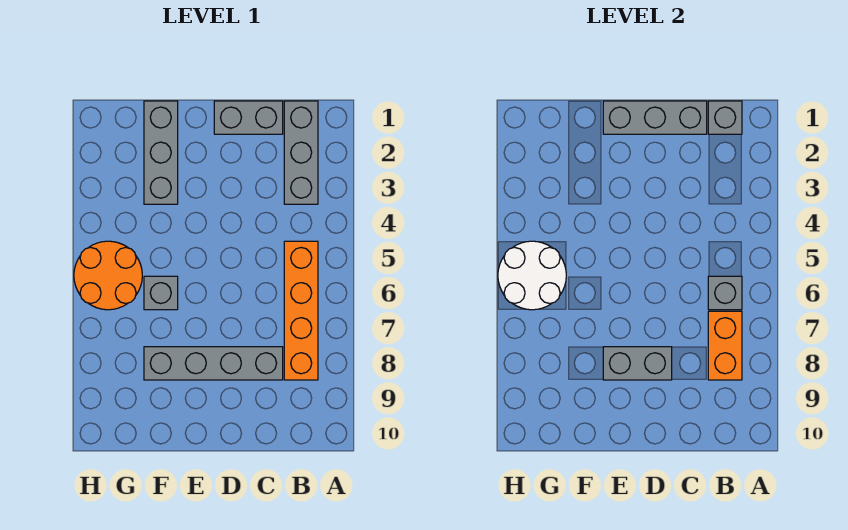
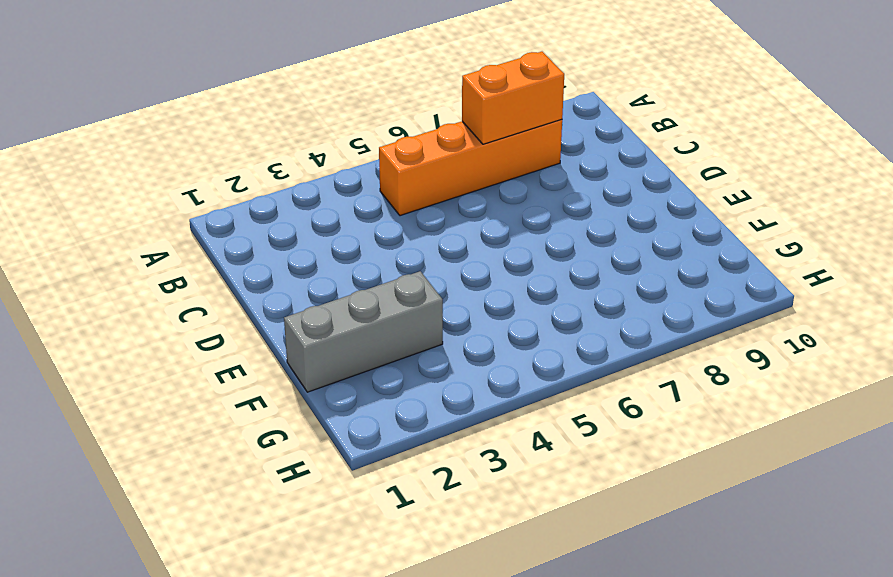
none -> grey 1x3 brick [284,101,318,204]
none -> grey 1x2 brick [214,101,283,134]
none -> grey 1x4 brick [144,347,283,380]

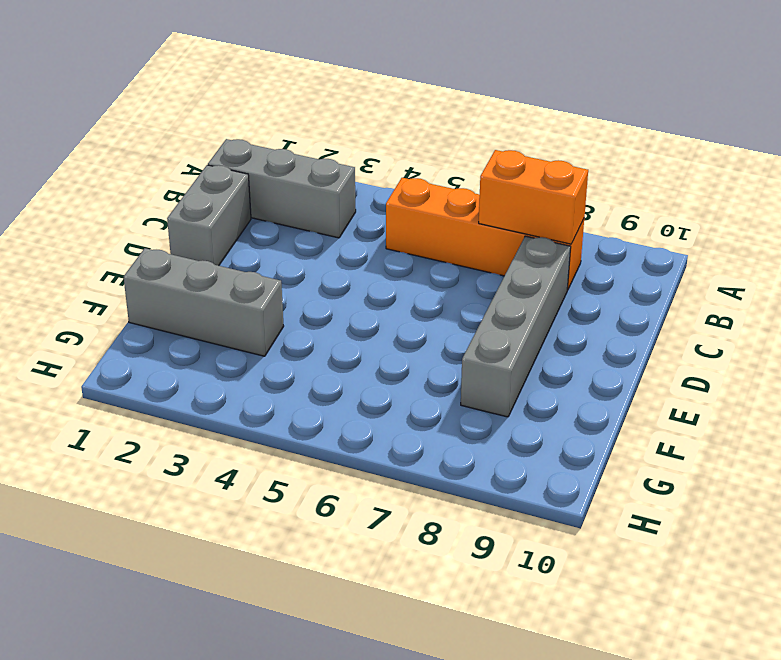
none -> grey 1x1 brick [144,276,178,310]
none -> orange 2x2 round brick [74,241,142,310]
none -> grey 1x1 brick [708,101,742,134]

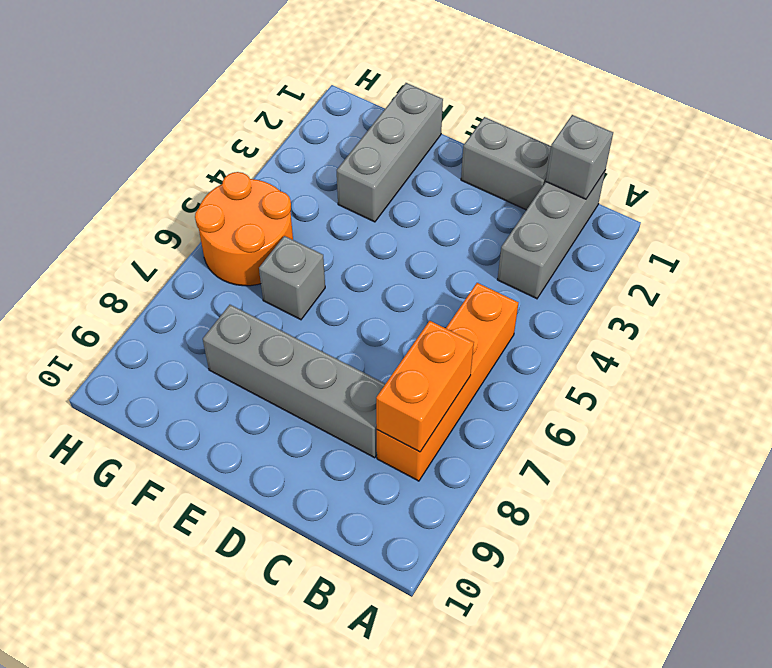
none -> grey 1x1 brick [708,276,742,310]
none -> grey 1x3 brick [603,101,707,134]
none -> grey 1x2 brick [603,347,672,380]

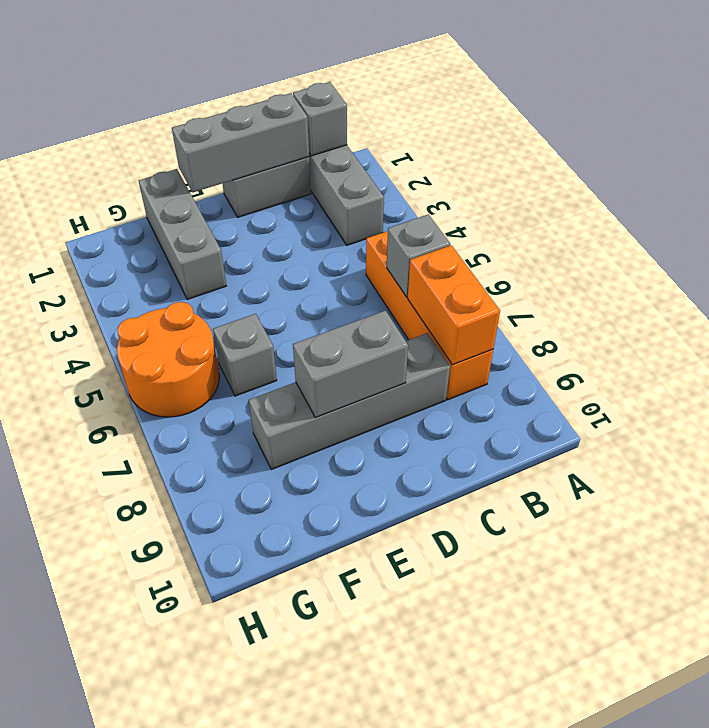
none -> white 2x2 round brick [498,241,566,310]

